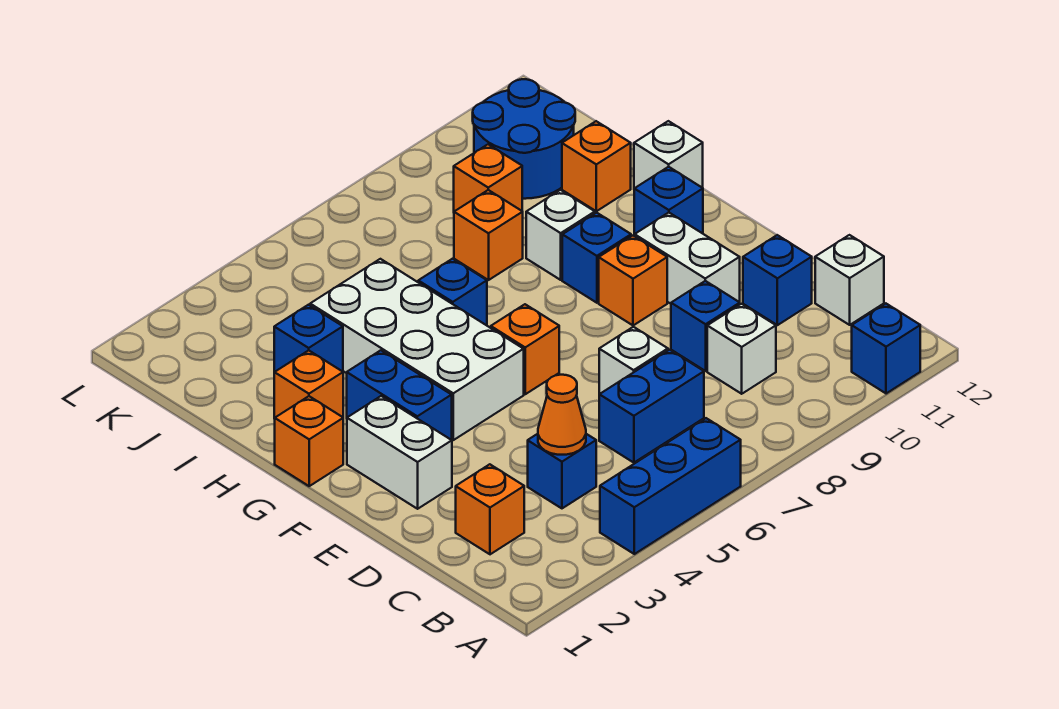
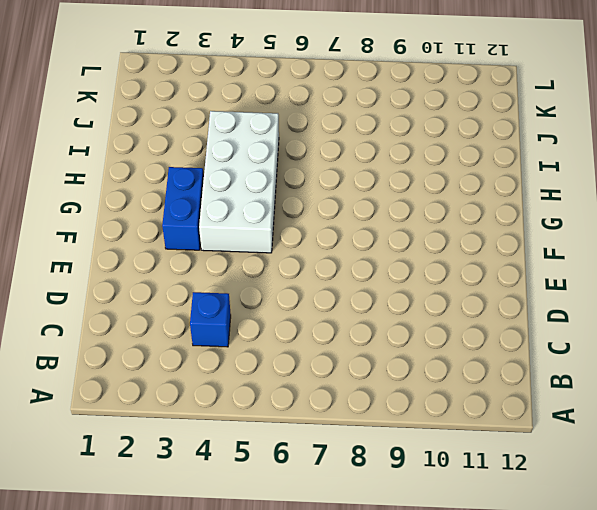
none -> blue 1x3 brick [600,418,741,554]
none -> blue 1x1 brick [852,303,920,394]
none -> orange 1x1 brick [456,464,524,554]

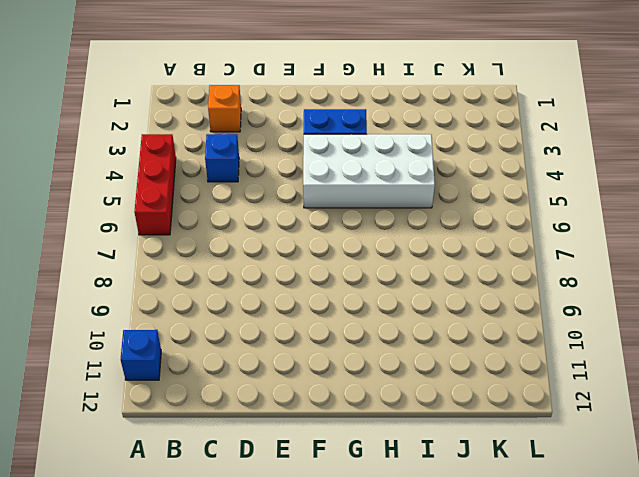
red 1x3 brick [134,134,176,235] -> blue 1x3 brick [600,418,741,554]
none -> blue 1x2 brick [599,350,704,463]
none -> white 1x1 brick [707,304,776,394]
none -> white 1x1 brick [815,235,884,325]

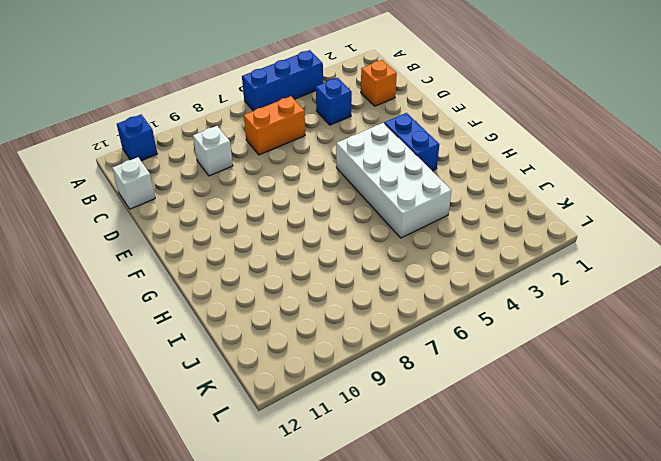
orange 1x2 brick [244,96,305,155] -> blue 1x2 brick [599,350,704,463]
none -> white 1x1 brick [599,327,668,394]
none -> blue 1x1 brick [671,281,740,371]
none -> blue 1x1 brick [743,235,812,325]

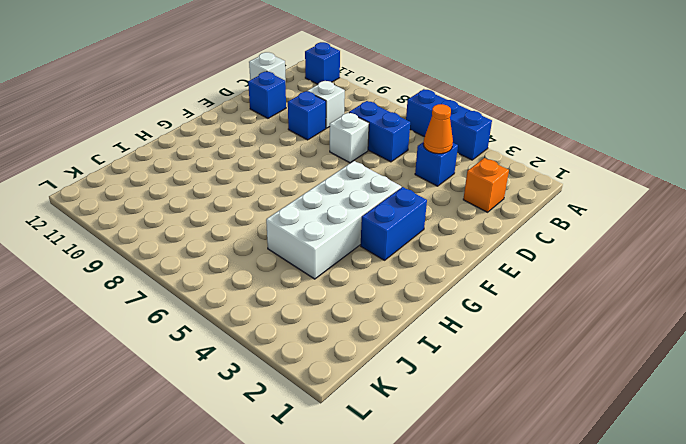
none -> white 1x2 brick [347,396,452,509]
none -> white 1x2 brick [635,213,740,304]
none -> orange 1x1 brick [491,304,559,394]

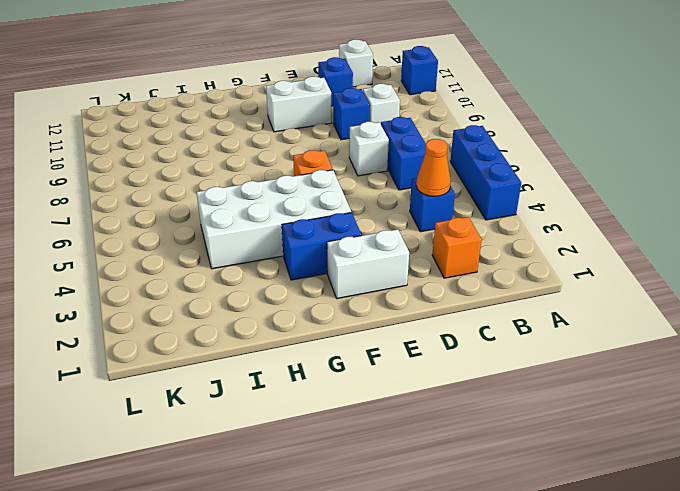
none -> orange 1x1 brick [599,236,667,325]
none -> orange 1x1 brick [275,396,343,486]
none -> blue 1x1 brick [562,213,631,303]

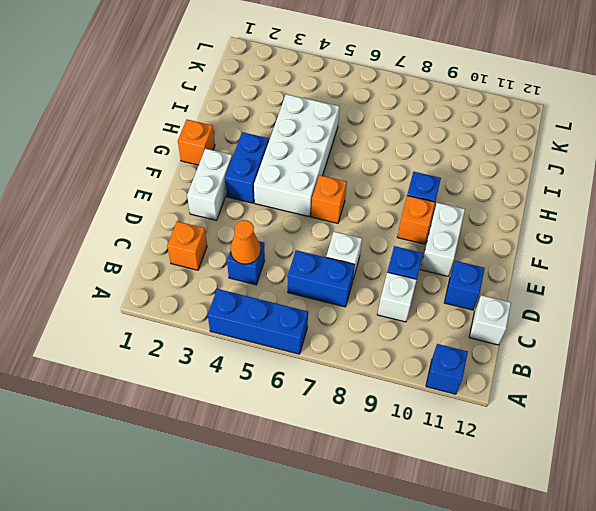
none -> blue 1x1 brick [634,167,703,235]
none -> orange 1x1 brick [274,350,343,419]
none -> blue 1x1 brick [418,259,487,325]

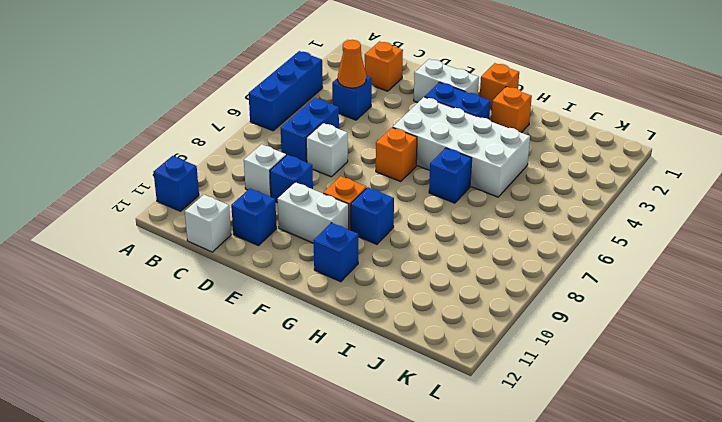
none -> white 1x1 brick [526,190,595,280]
none -> white 1x1 brick [634,121,703,189]
none -> blue 1x1 brick [274,305,343,372]

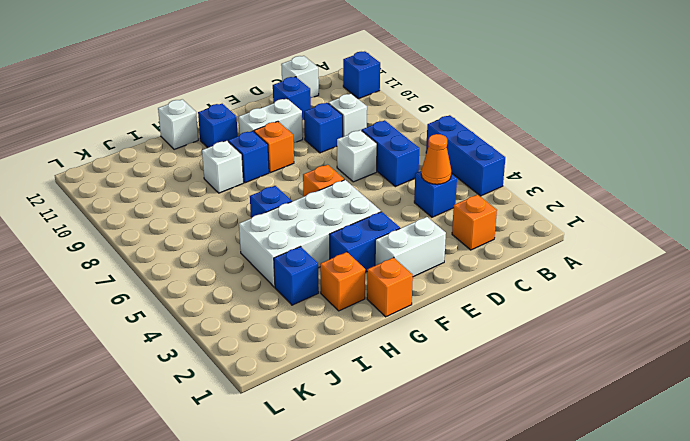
none -> orange 1x1 brick [454,190,523,280]
none -> orange 1x1 brick [562,121,631,211]
none -> orange 1x1 brick [454,144,522,211]

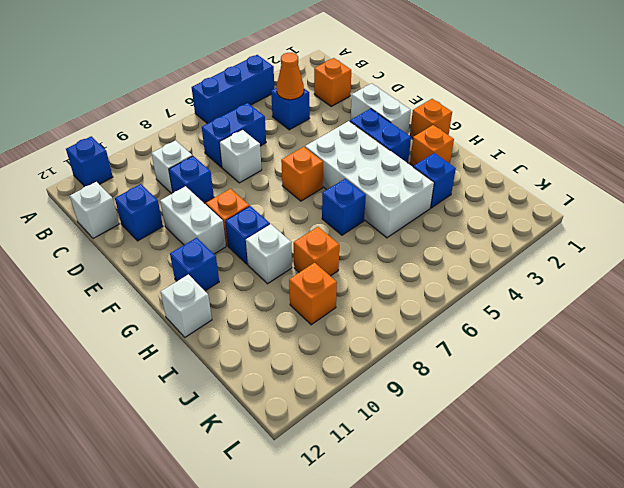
none -> orange 1x1 brick [562,121,631,211]
none -> blue 2x2 round brick [472,79,575,199]

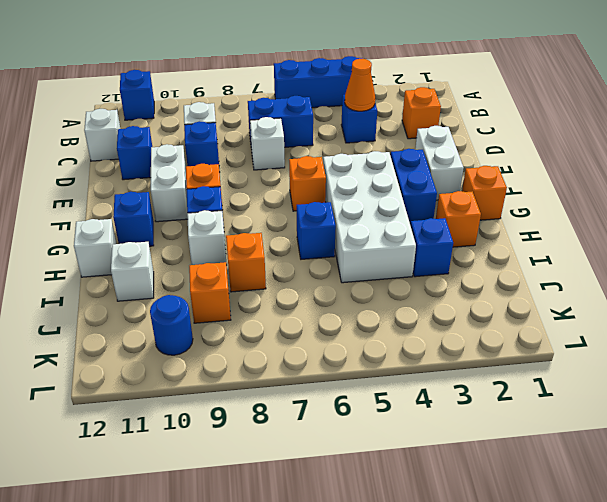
white 1x1 brick [111,242,154,301] -> orange 1x1 brick [562,121,631,211]
blue 1x1 round brick [150,295,193,355] -> blue 2x2 round brick [472,79,575,199]

